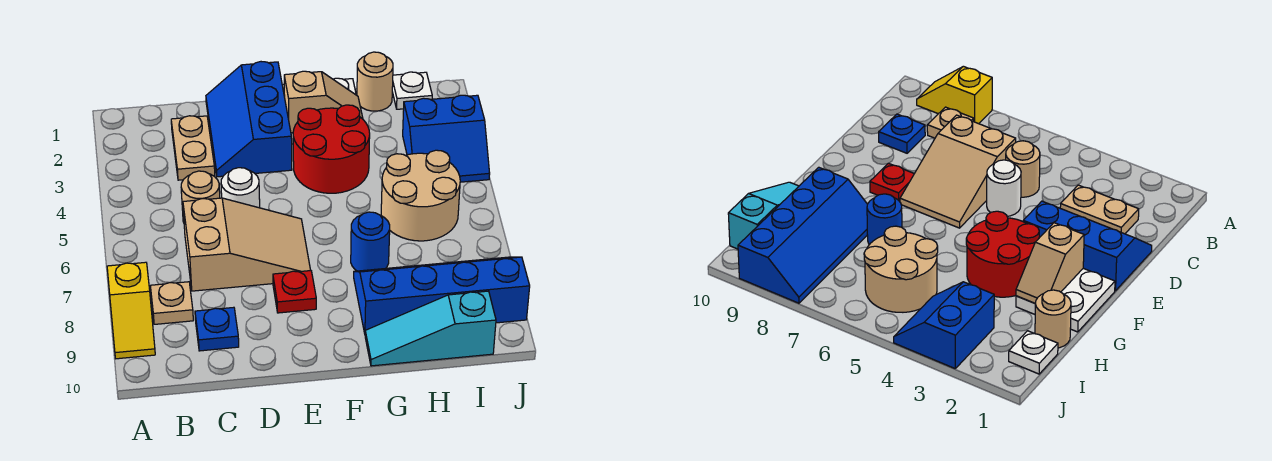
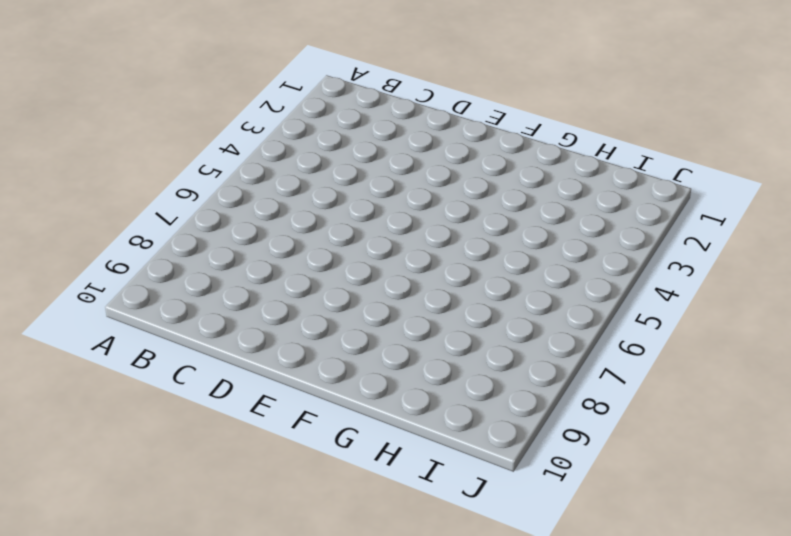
none -> yellow 1x2 slope [107,262,155,359]
none -> tan 1x1 plate [150,282,193,324]
none -> tan 1x2 plate [171,116,215,180]

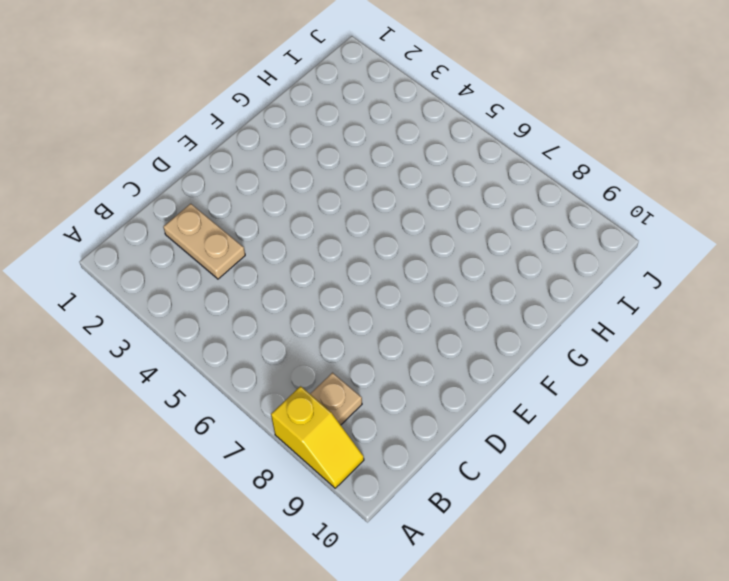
none -> tan 1x1 round brick [181,171,220,222]
none -> tan 2x3 slope [183,198,311,291]
none -> blue 1x1 plate [195,307,239,351]

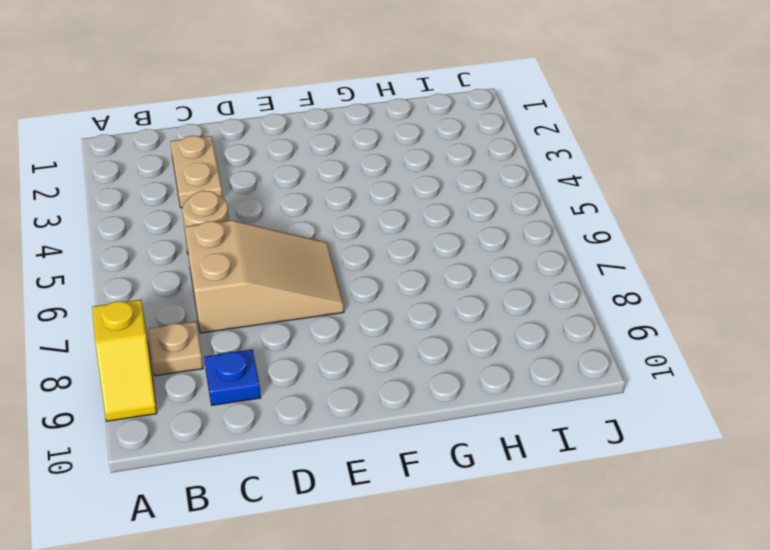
none -> blue 2x3 slope [206,62,292,177]
none -> white 1x1 round brick [221,168,260,208]
none -> red 1x1 plate [273,271,316,313]

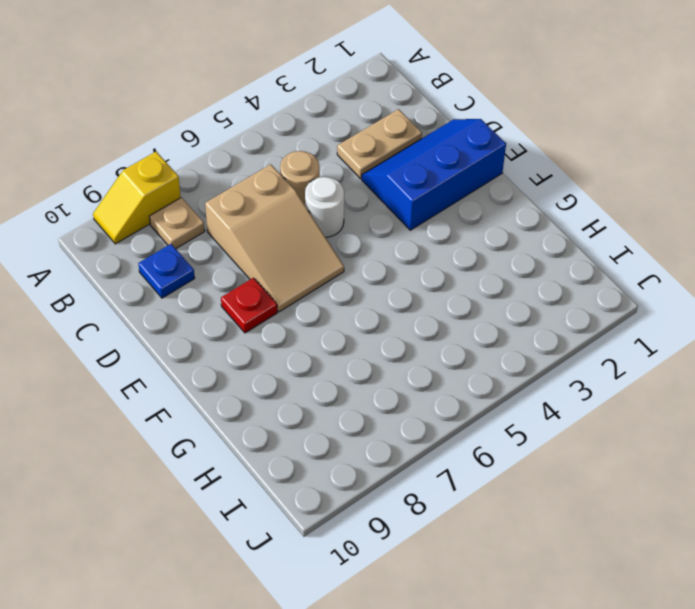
none -> white 2x2 plate [1016,268,1115,332]
none -> red 2x2 round brick [293,105,370,193]
none -> blue 1x1 round brick [351,212,390,271]

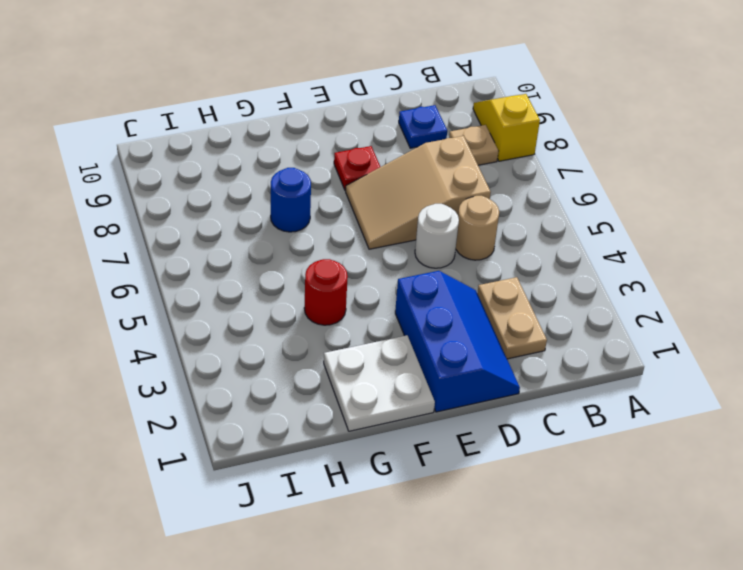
red 1x1 round brick [304,259,348,325] -> red 2x2 round brick [293,105,370,193]
none -> blue 2x4 slope [354,257,530,333]
none -> cyan 1x3 slope [365,291,496,366]
none -> tan 1x1 round brick [357,52,393,111]

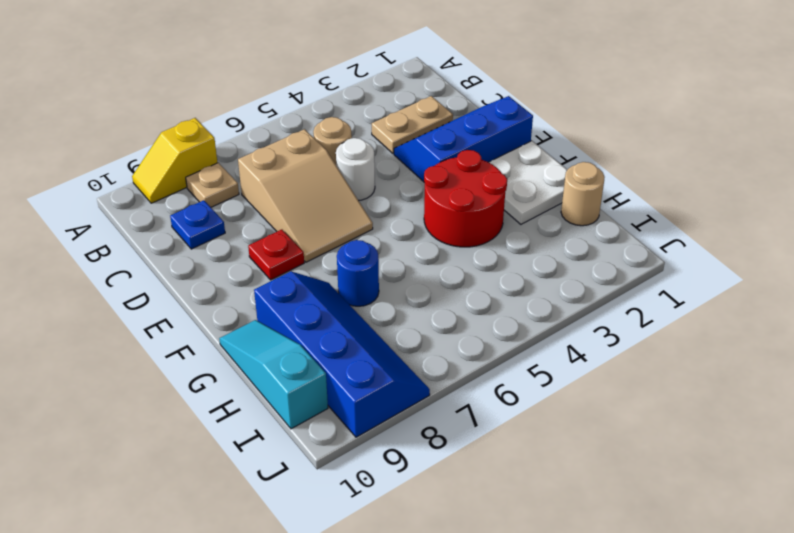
none -> tan 2x2 round brick [381,150,460,241]
none -> white 1x1 plate [392,72,432,109]
none -> blue 2x2 slope [403,95,490,182]

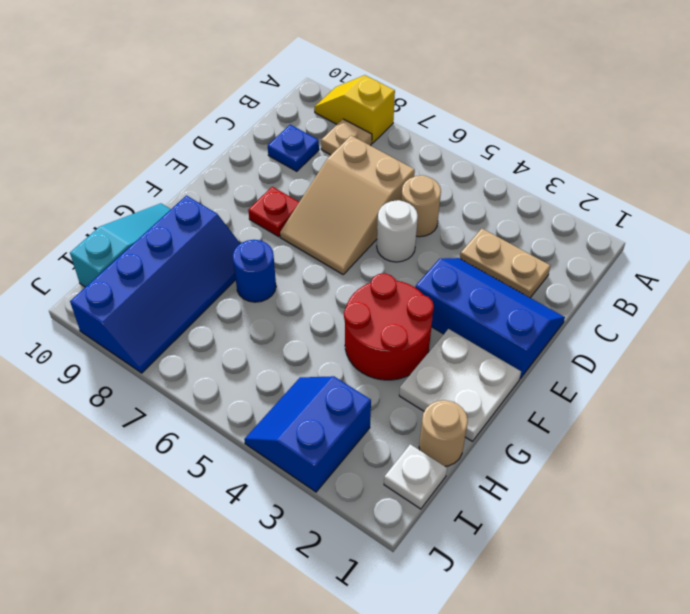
none -> tan 2x2 round brick [381,150,460,241]
none -> tan 1x2 slope [284,71,363,133]

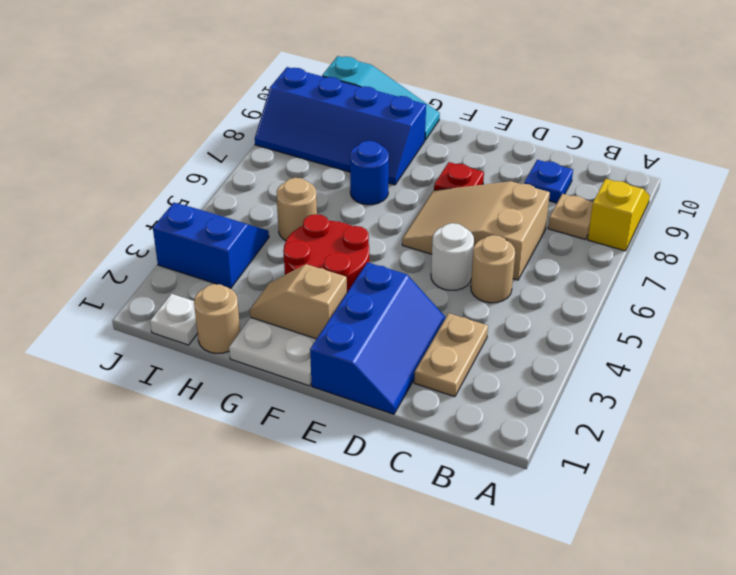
tan 1x1 round brick [277,178,317,240] -> tan 2x2 round brick [381,150,460,241]

